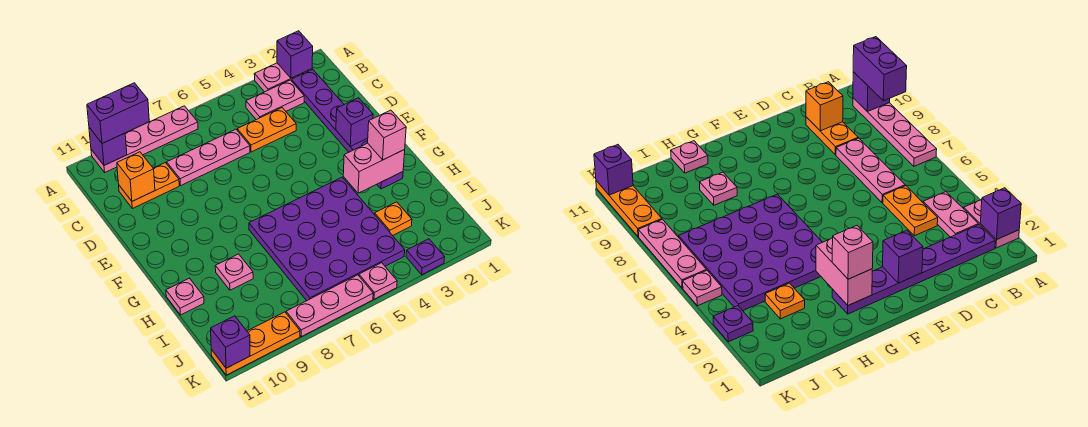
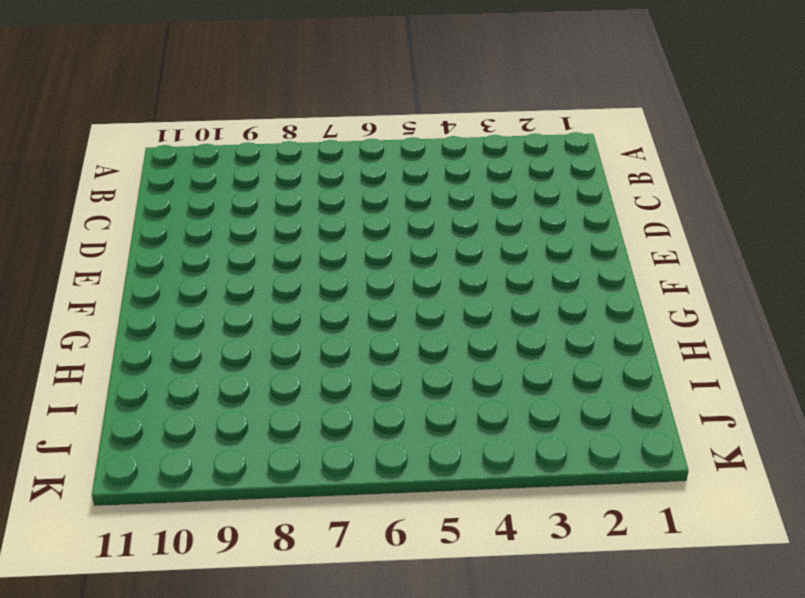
none -> pink 1x2 plate [254,63,312,92]
none -> pink 1x4 plate [91,106,198,172]
none -> purple 1x6 plate [292,69,403,189]

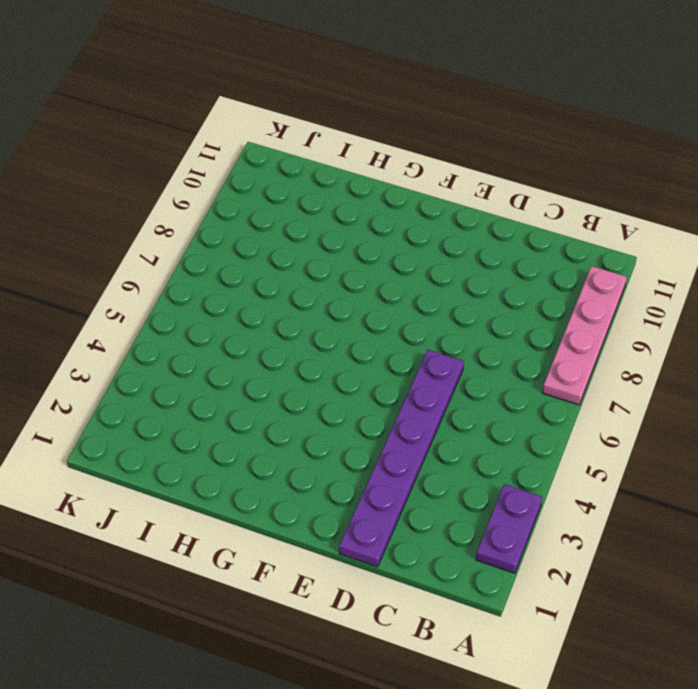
purple 1x2 plate [476,484,542,573] -> pink 1x2 plate [254,63,312,92]
purple 1x6 plate [339,350,464,567] -> purple 1x6 plate turned to [292,69,403,189]
none -> pink 1x2 plate [246,80,304,120]
none -> orange 1x2 plate [237,108,296,152]
none -> pink 1x3 plate [167,129,250,185]

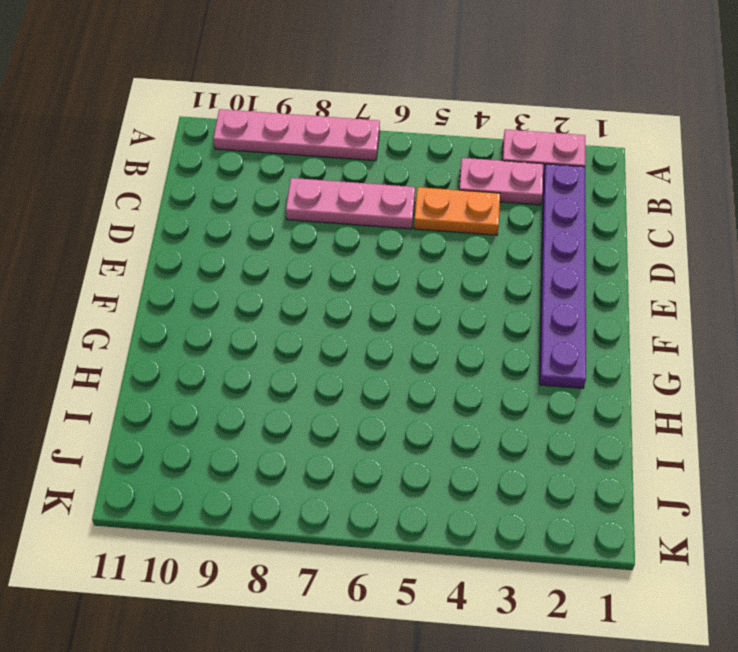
none -> orange 1x2 plate [119,163,179,209]
none -> purple 4x4 plate [249,177,405,301]
none -> pink 1x1 plate [215,254,253,290]

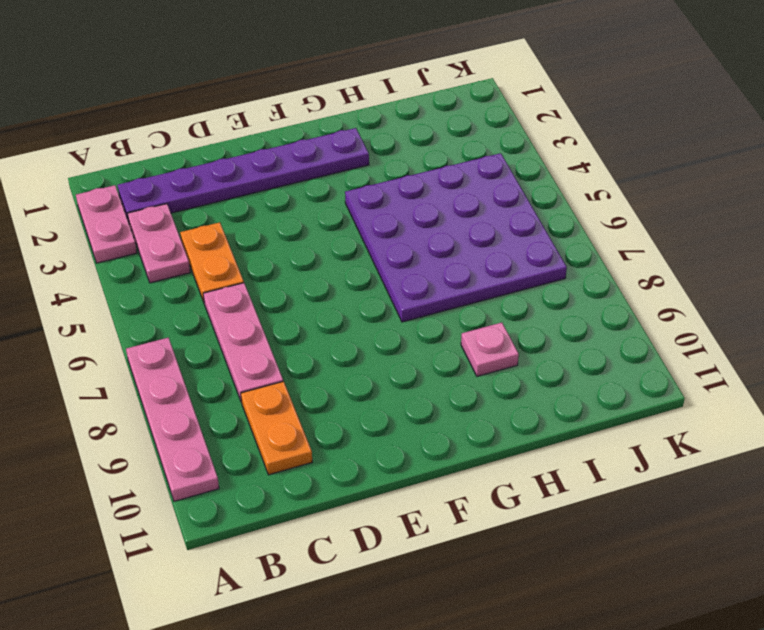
none -> pink 1x1 plate [166,278,204,315]
none -> orange 1x1 plate [374,202,412,236]
none -> purple 1x1 plate [406,239,445,275]

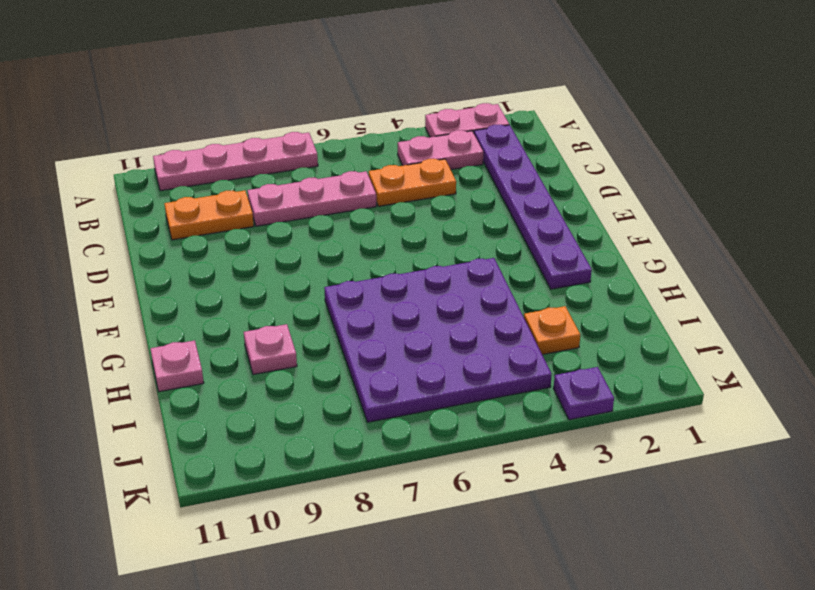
none -> pink 1x1 plate [359,263,397,299]
none -> pink 1x3 plate [286,275,373,337]
none -> orange 1x3 plate [211,312,300,375]

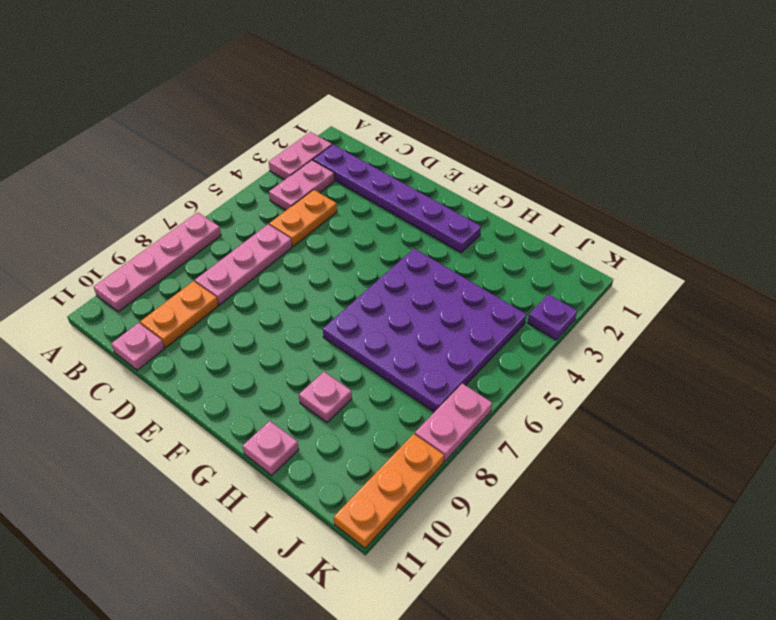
pink 1x1 plate [111,323,164,370] -> pink 1x1 plate moved to [359,263,397,299]
pink 1x2 plate [415,383,492,462] -> pink 1x3 plate [286,275,373,337]
none -> orange 1x1 plate [374,202,412,236]
none -> purple 1x1 brick [277,31,313,78]
none -> purple 1x1 brick [89,128,127,165]

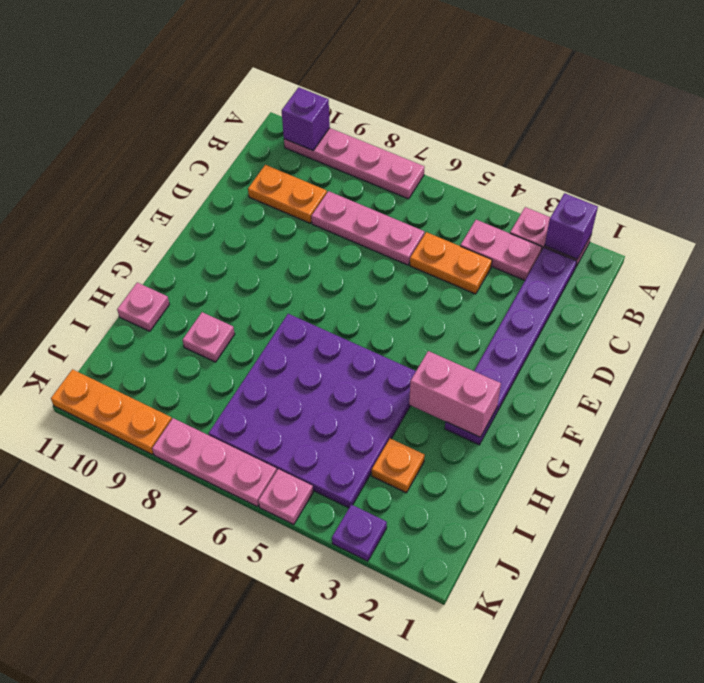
none -> orange 1x1 brick [117,152,155,201]
none -> purple 1x1 brick [336,98,373,146]
none -> purple 1x1 brick [211,316,250,368]

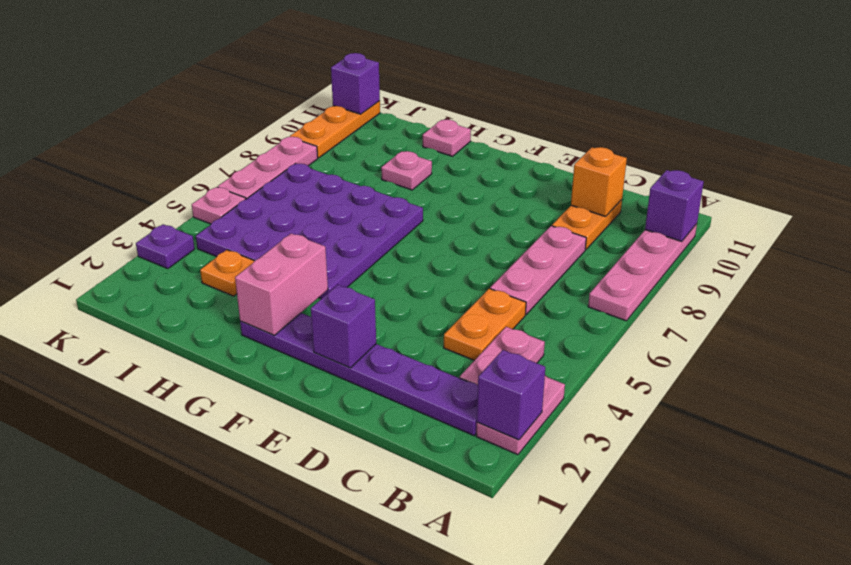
none -> purple 1x2 brick [87,83,149,143]
none -> pink 1x1 brick [368,110,406,160]

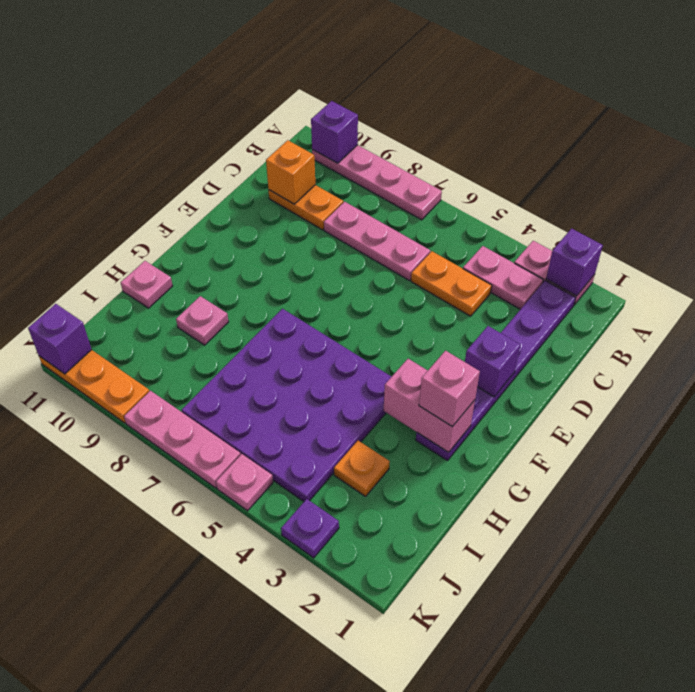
none -> purple 1x2 brick [87,83,149,143]

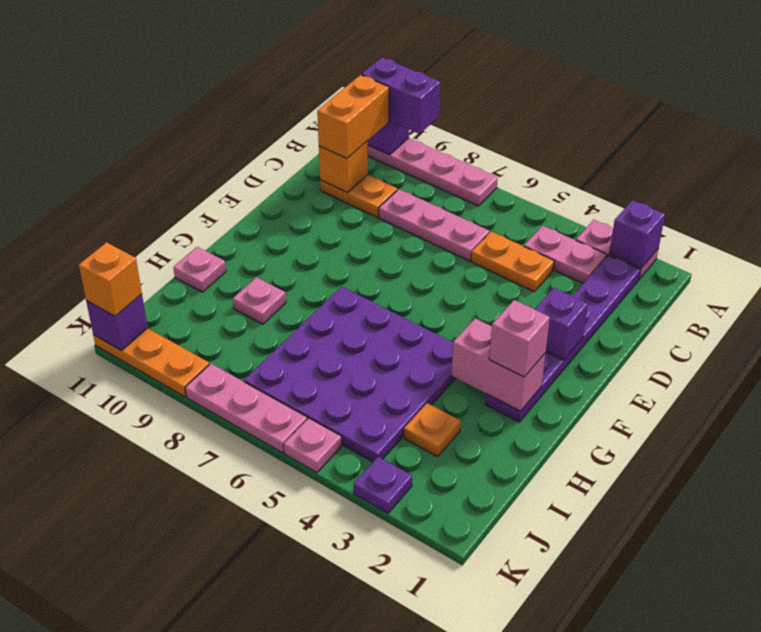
orange 1x2 brick [317,75,389,158] -> none
orange 1x1 brick [79,242,142,316] -> none

